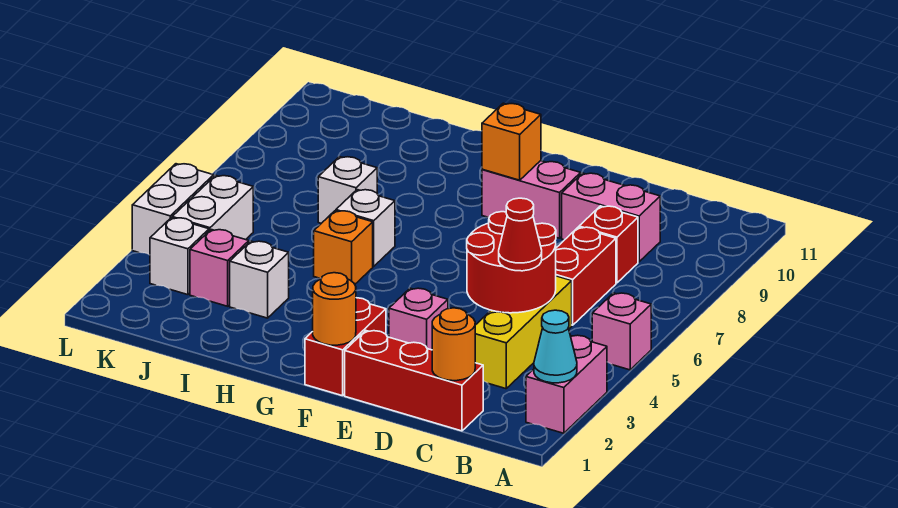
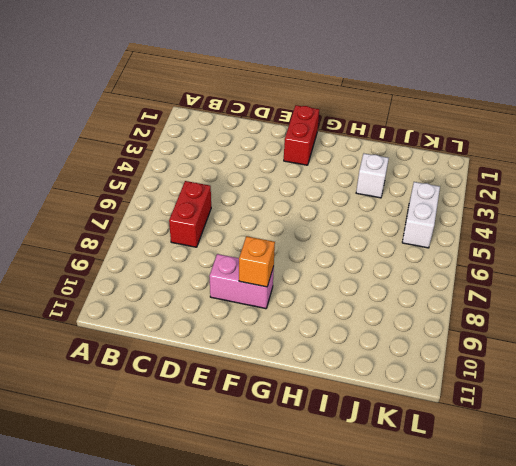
none -> pink 1x2 brick [526,335,607,433]
none -> pink 1x1 brick [592,293,651,370]
none -> red 1x3 brick [345,331,483,431]

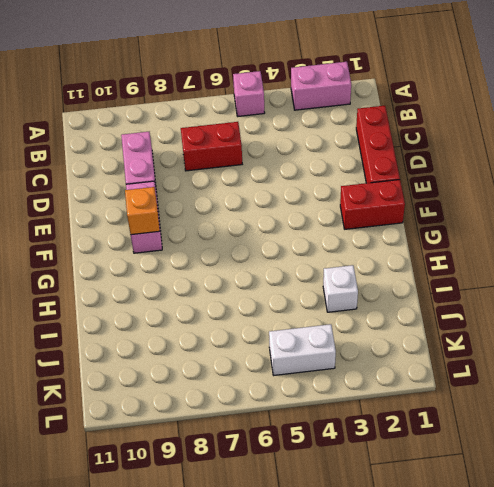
none -> yellow 1x3 brick [475,276,572,389]
none -> red 1x1 brick [579,206,638,283]
none -> pink 1x1 brick [389,288,448,350]

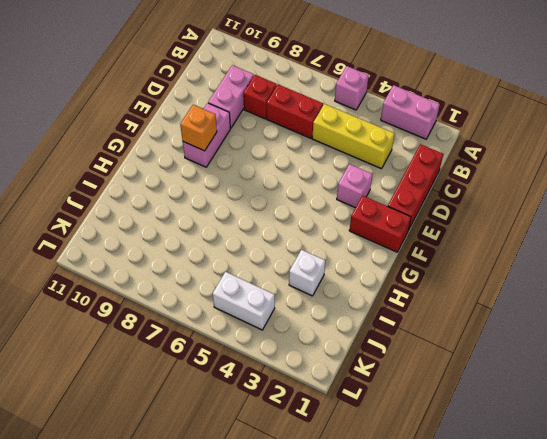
none -> orange 1x1 brick [314,211,373,284]
none -> white 1x1 brick [336,190,395,266]
none -> white 1x1 brick [318,157,377,223]

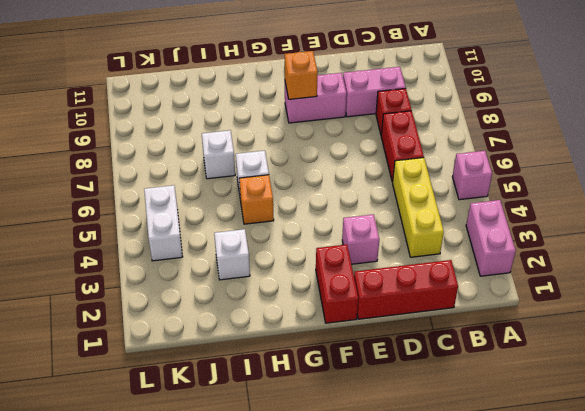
none -> pink 1x1 brick [190,230,249,306]
none -> white 1x1 brick [150,218,209,295]
none -> white 1x2 brick [132,164,214,255]

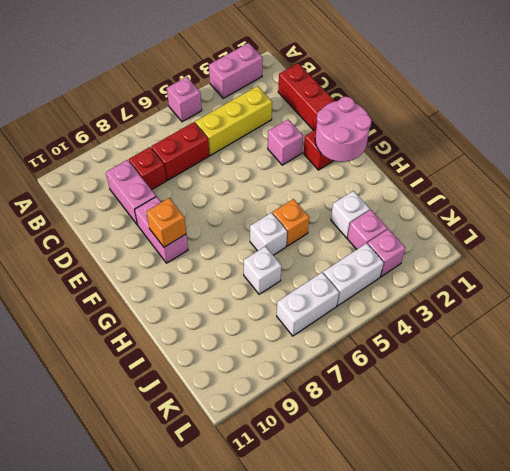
pink 2x2 round brick [315,97,372,162] -> orange 1x1 round brick [313,273,356,345]
pink 1x1 brick [367,229,405,277] -> white 1x1 brick [150,218,209,295]
white 1x2 brick [277,272,339,336] -> white 1x2 brick moved to [132,164,214,255]
none -> cyan 1x1 cone [534,310,577,383]
none -> orange 1x1 round brick [432,308,475,381]
none -> red 2x2 round brick [467,212,556,313]

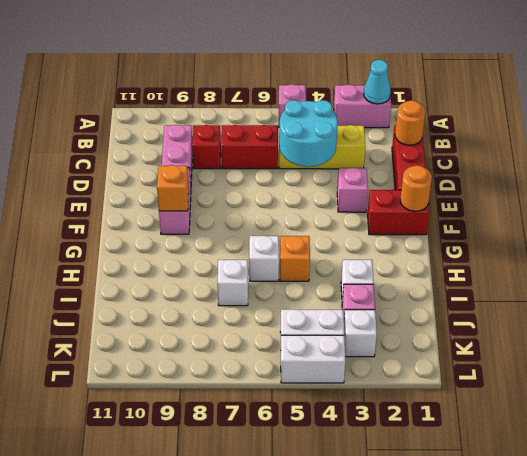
cyan 2x2 round brick [279,100,338,167] -> red 2x2 round brick [467,212,556,313]
none -> red 1x1 cone [499,198,542,271]

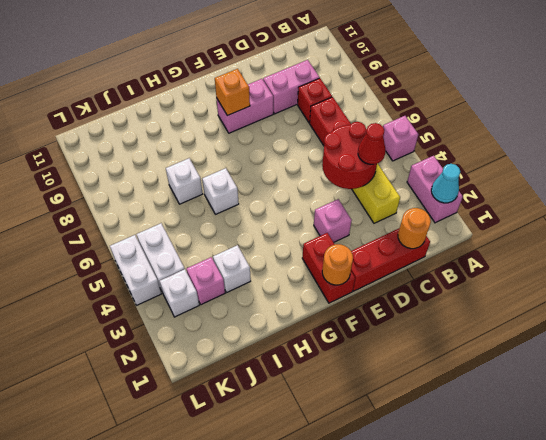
none -> orange 1x1 brick [314,211,373,284]

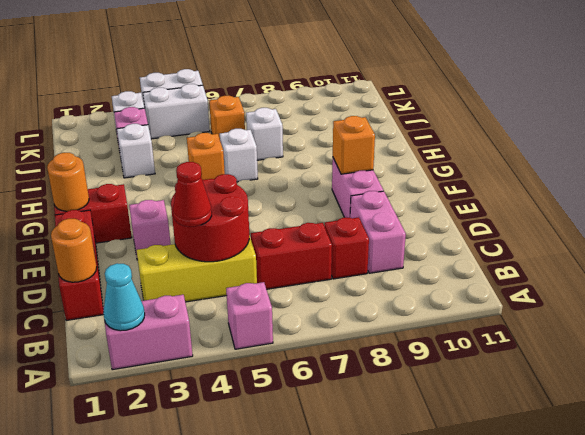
orange 1x1 brick [209,96,245,138] -> none

